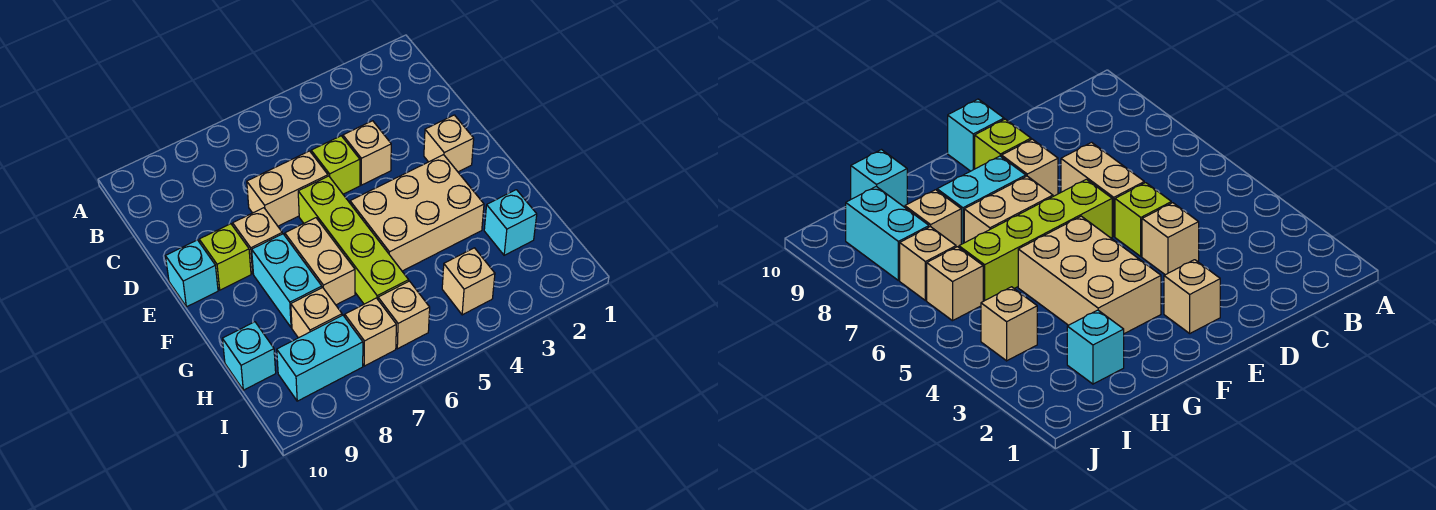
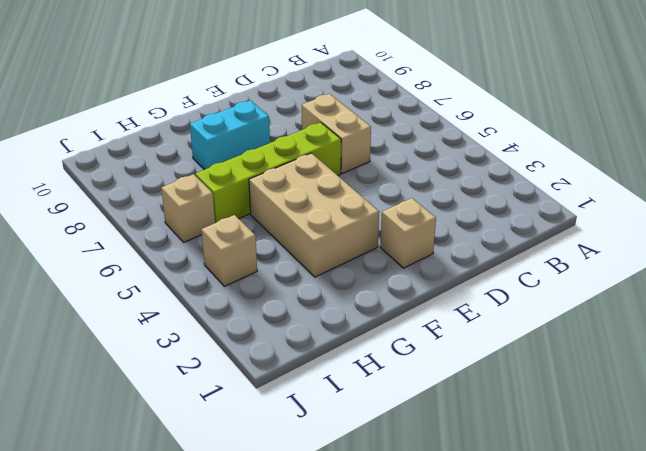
none -> tan 1x1 brick [343,121,391,185]
none -> lime 1x1 brick [311,136,360,194]
none -> tan 1x1 brick [233,208,282,274]

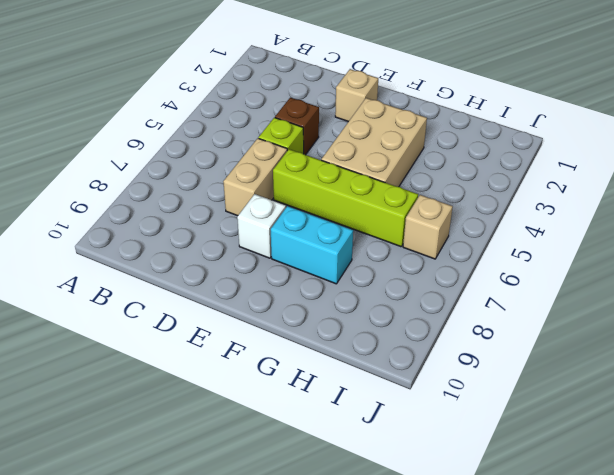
brown 1x1 brick [275,98,319,155] -> tan 1x1 brick [343,121,391,185]
white 1x1 brick [237,194,286,258] -> tan 1x1 brick [233,208,282,274]
none -> lime 1x1 brick [199,224,251,290]
none -> cyan 1x1 brick [166,240,218,307]
none -> tan 1x2 brick [285,218,355,305]

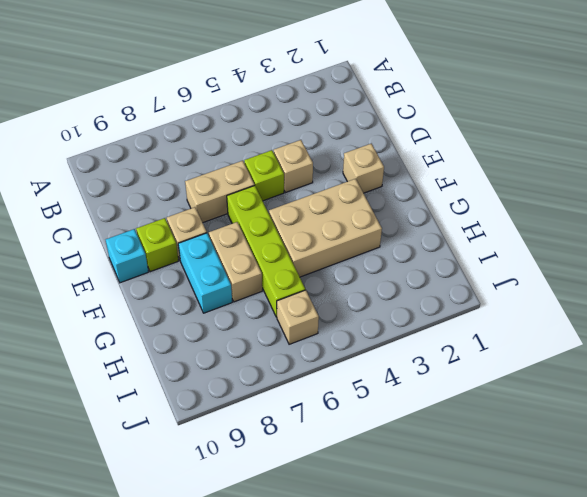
none -> cyan 1x1 brick [484,190,537,255]
none -> tan 1x1 brick [291,288,342,338]
none -> cyan 1x1 brick [222,322,276,390]

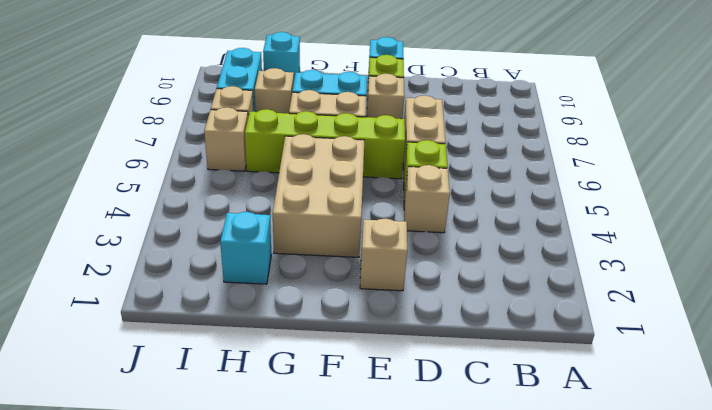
none -> tan 1x1 brick [442,248,495,315]

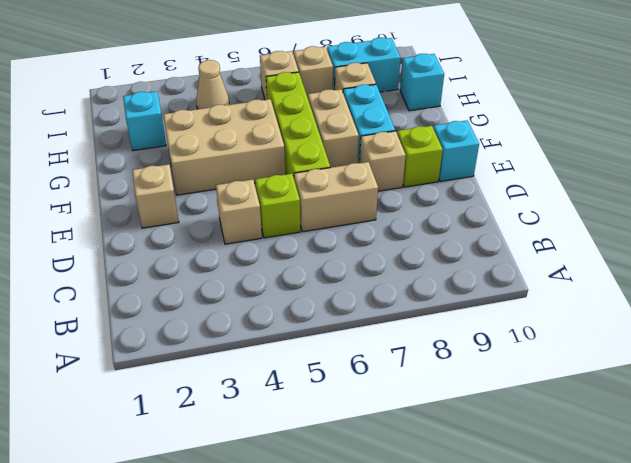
tan 1x1 cone [196,60,229,109] -> tan 1x1 brick [442,248,495,315]

